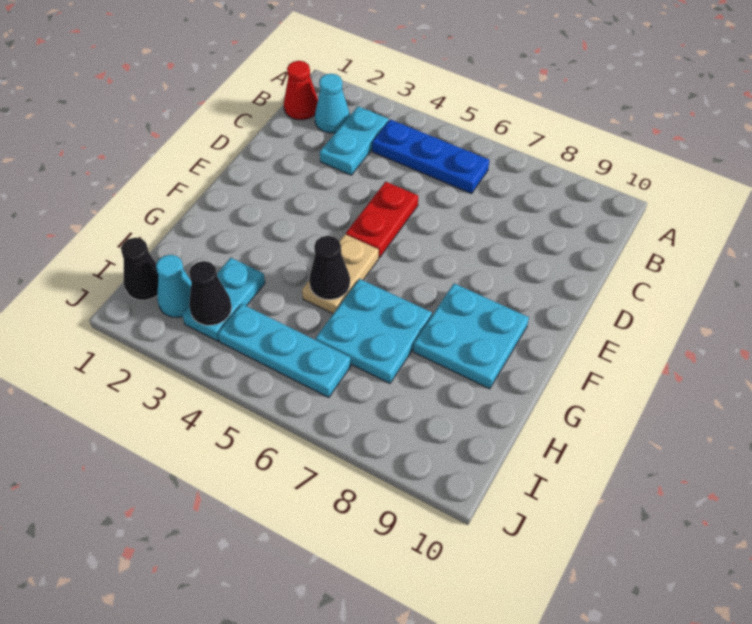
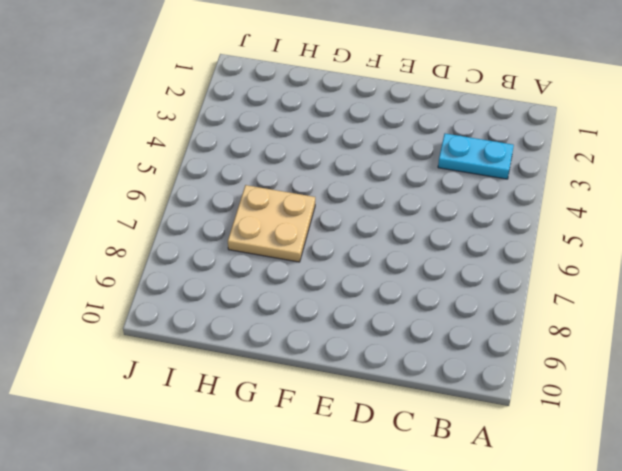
tan 2x2 plate [228,185,315,262] -> cyan 2x2 plate [316,279,432,383]
none -> red 1x1 cone [284,61,318,120]
none -> cyan 1x1 cone [315,74,350,133]
none -> blue 1x3 plate [372,119,489,194]

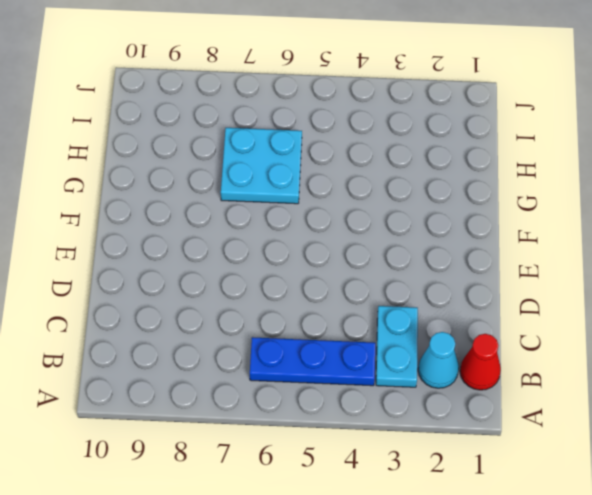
none -> red 1x2 plate [346,182,418,258]
none -> tan 1x2 plate [302,234,379,314]
none -> cyan 2x2 plate [414,284,529,389]

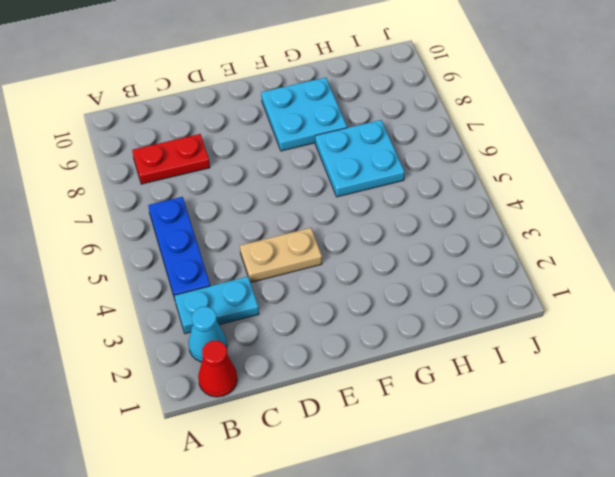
red 1x2 plate [132,134,210,184] -> red 1x2 plate moved to [346,182,418,258]
tan 1x2 plate [240,228,322,283] -> tan 1x2 plate moved to [302,234,379,314]
none -> cyan 1x2 plate [182,258,265,341]
none -> black 1x1 cone [121,238,158,300]
none -> cyan 1x1 cone [156,255,191,317]

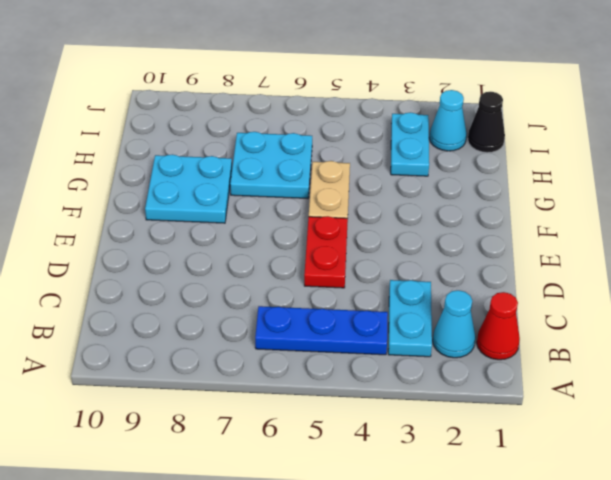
none -> cyan 1x3 plate [218,304,351,398]
none -> black 1x1 cone [309,236,350,300]
none -> black 1x1 cone [189,261,232,325]

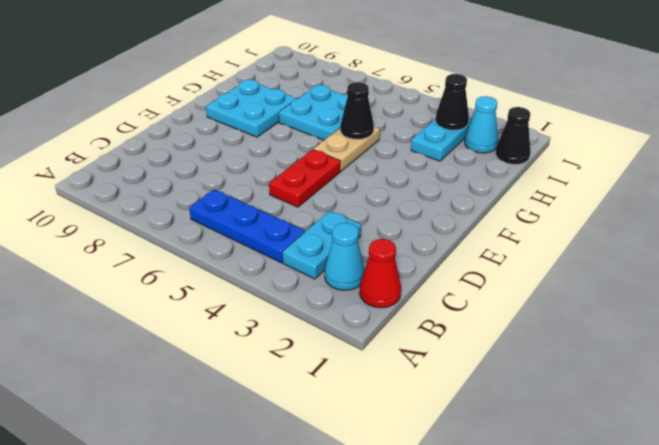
none -> cyan 1x3 plate [218,304,351,398]

